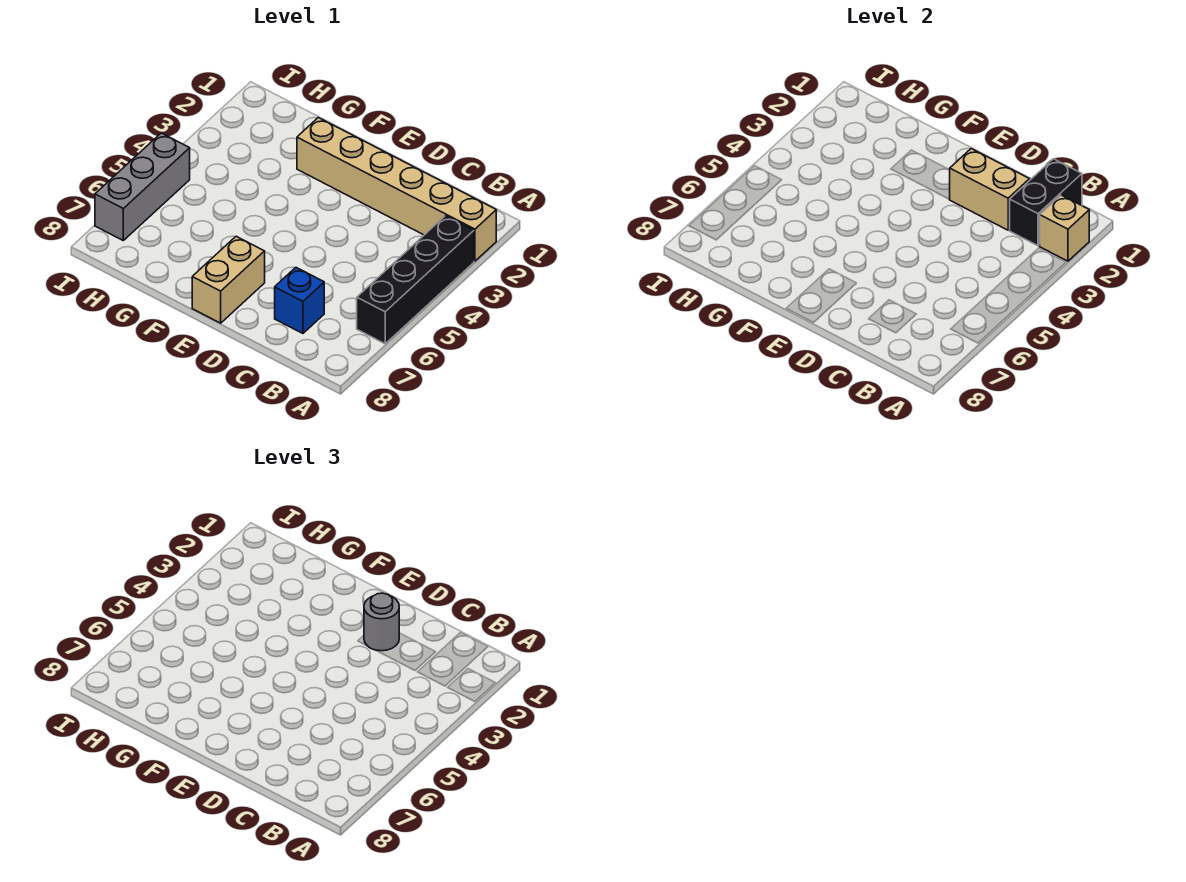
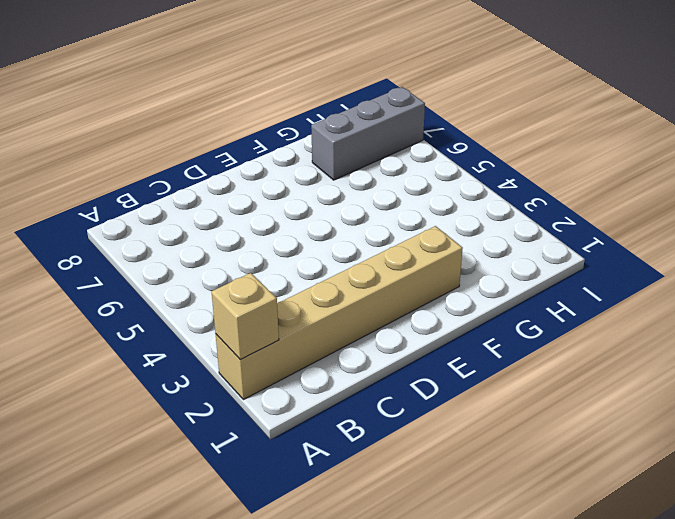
grey 1x3 brick [311,87,425,180] -> grey 1x3 brick turned to [95,133,190,240]
none -> black 1x4 brick [357,216,474,344]
none -> blue 1x1 brick [275,268,324,333]

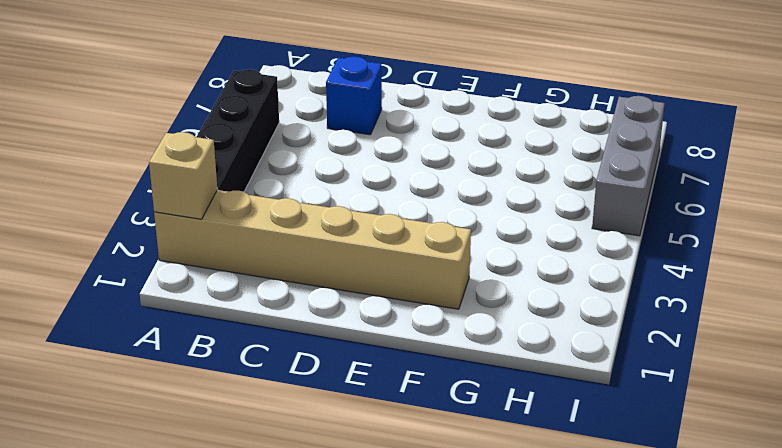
none -> tan 1x2 brick [192,236,265,323]
none -> black 1x2 brick [1009,159,1082,246]

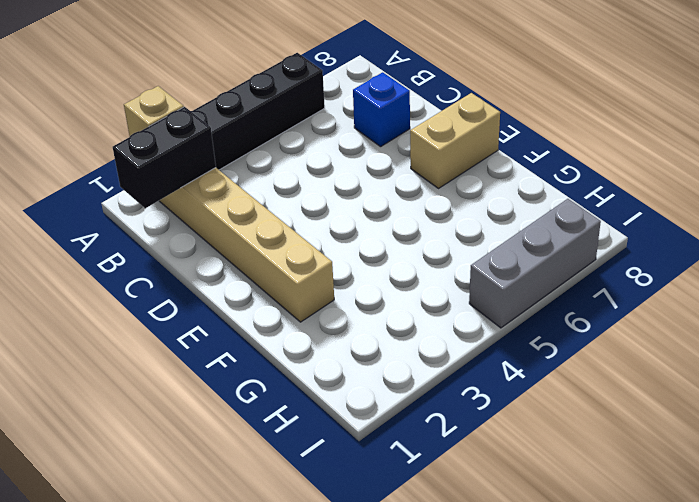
none -> tan 1x2 brick [949,149,1030,230]
none -> grey 1x1 round brick [364,593,399,651]

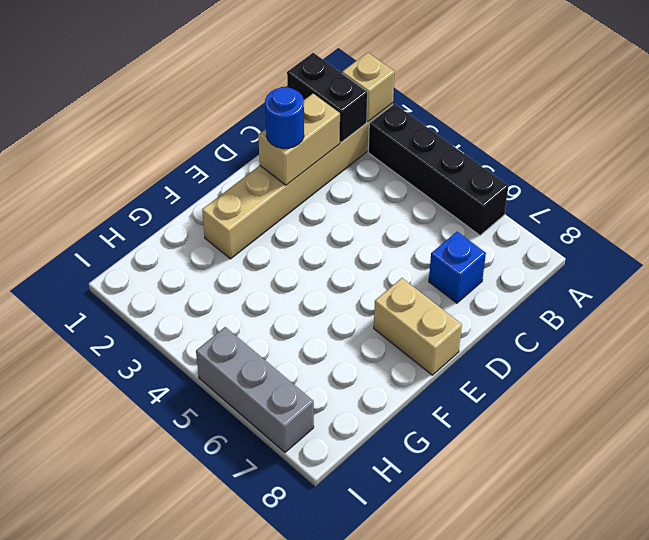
blue 1x1 round brick [265,87,304,148] -> grey 1x1 round brick [364,593,399,651]

